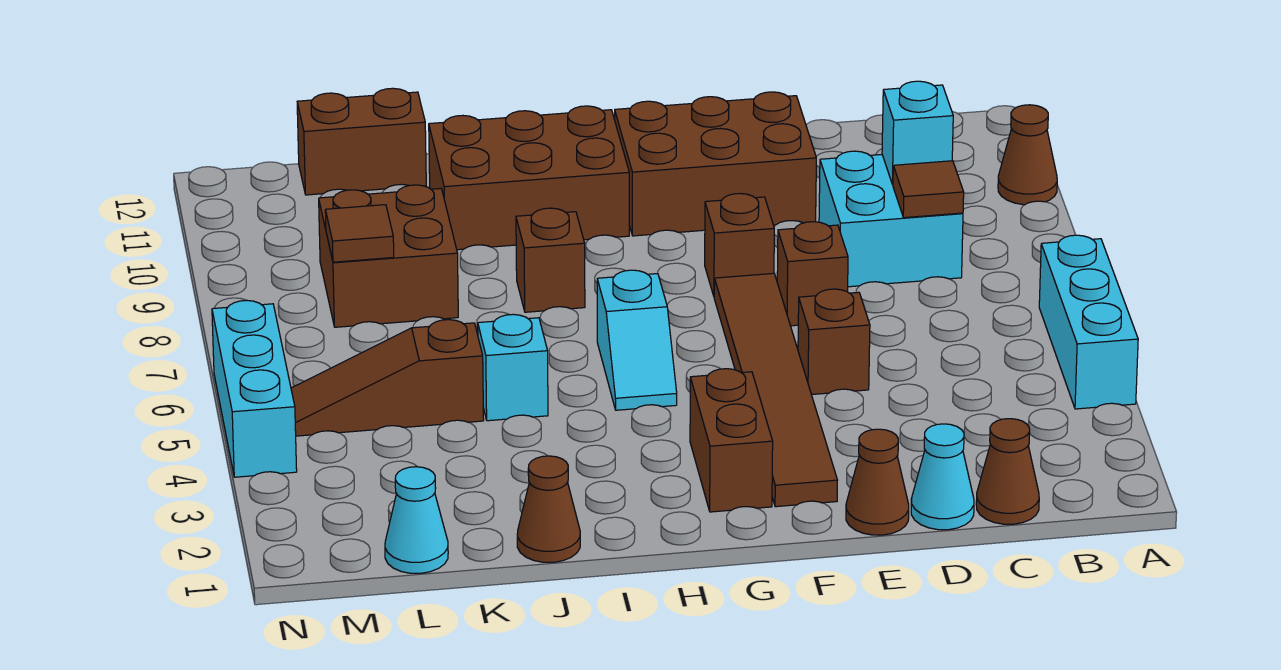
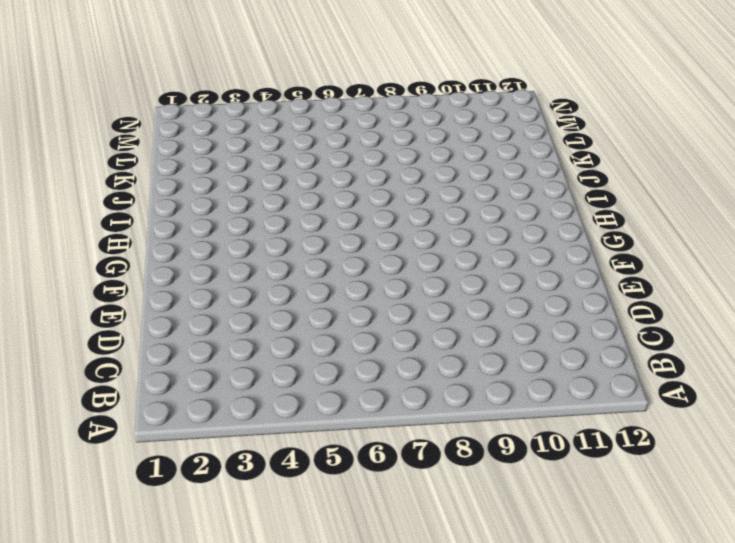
none -> cyan 1x3 brick [1039,235,1138,409]
none -> brown 1x1 cone [998,105,1057,205]
none -> brown 1x1 cone [976,419,1039,524]

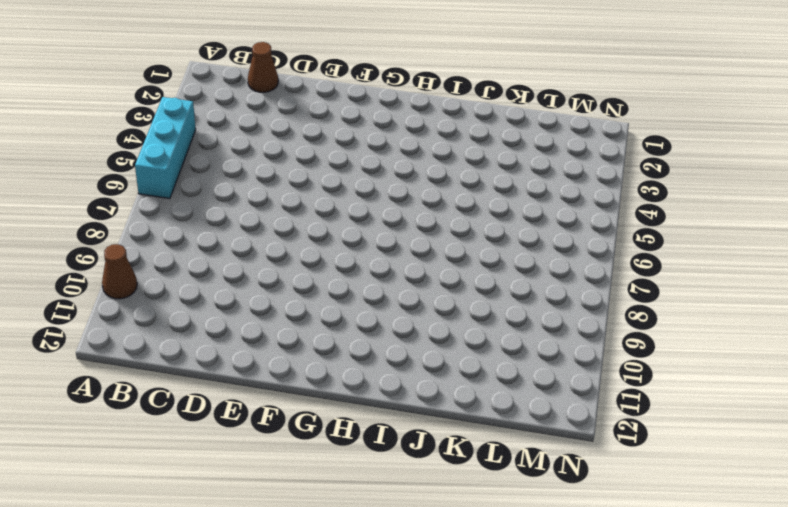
none -> cyan 2x2 brick [819,151,963,287]
none -> cyan 1x1 cone [911,424,974,530]
none -> brown 1x1 cone [846,429,909,535]

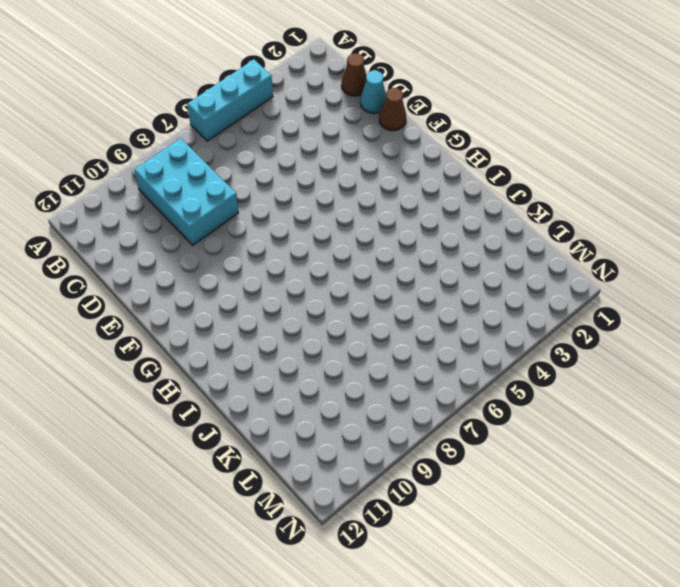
cyan 2x3 brick [134,138,239,245] -> cyan 2x2 brick [819,151,963,287]
none -> brown 1x1 cone [998,105,1057,205]
none -> brown 1x1 brick [798,289,870,395]
none -> brown 1x1 brick [777,222,848,326]

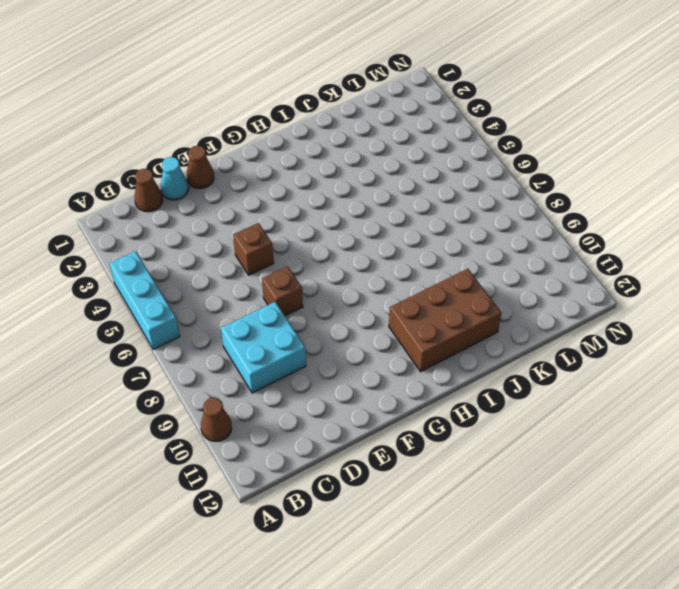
none -> brown 2x3 brick [615,92,816,236]
none -> brown 1x6 tile [714,273,837,507]
none -> brown 1x1 brick [705,194,774,296]

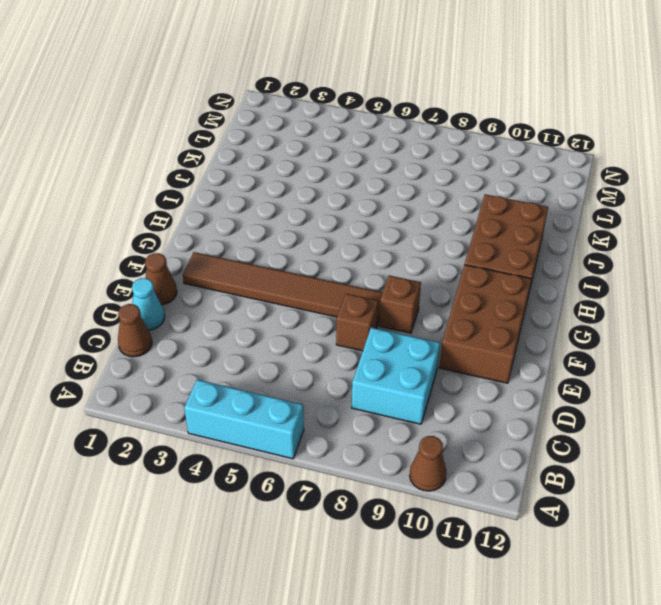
none -> brown 1x1 brick [798,289,870,395]
none -> brown 1x2 brick [690,369,773,512]
none -> cyan 1x2 slope [597,270,677,410]

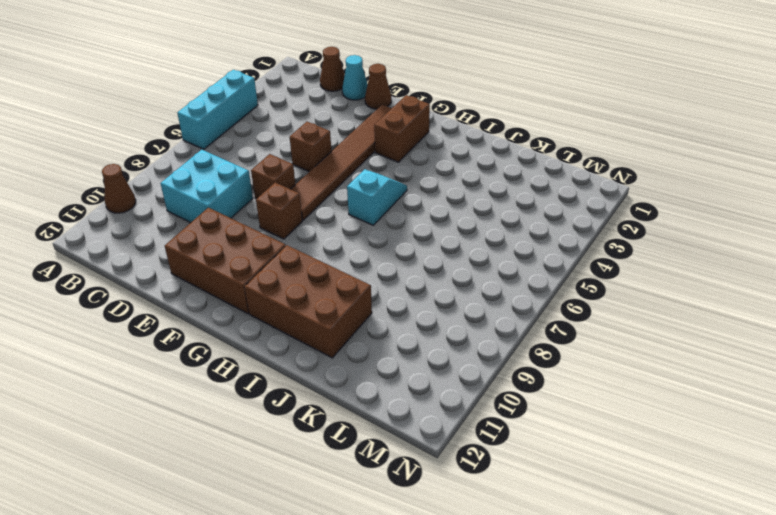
none -> brown 1x1 brick [516,208,585,312]
none -> brown 1x1 cone [517,456,580,562]
none -> cyan 1x1 brick [478,314,548,421]

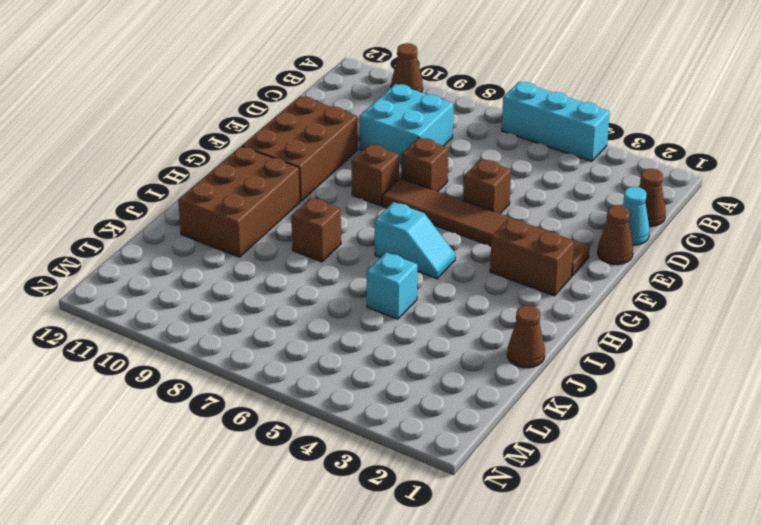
none -> brown 1x3 slope [291,320,484,436]
none -> brown 2x2 brick [319,185,458,327]
none -> brown 1x2 brick [297,88,426,195]

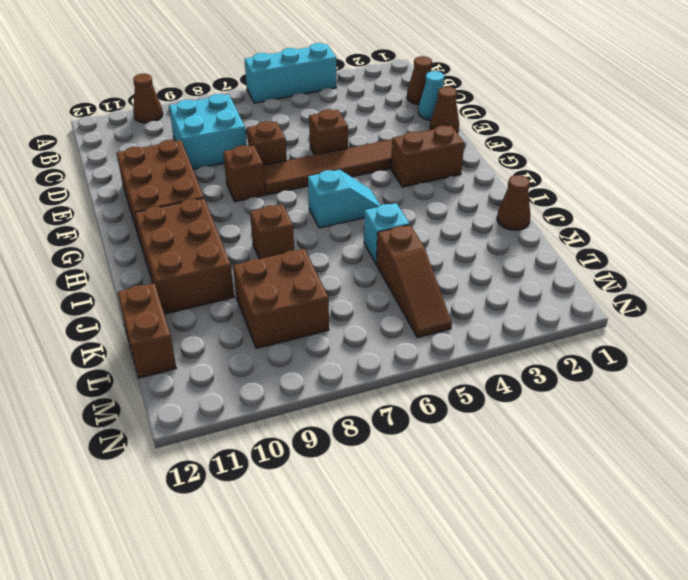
none -> cyan 1x1 cone [385,467,448,573]
none -> cyan 1x3 brick [212,300,297,477]
none -> brown 1x1 tile [893,161,964,218]

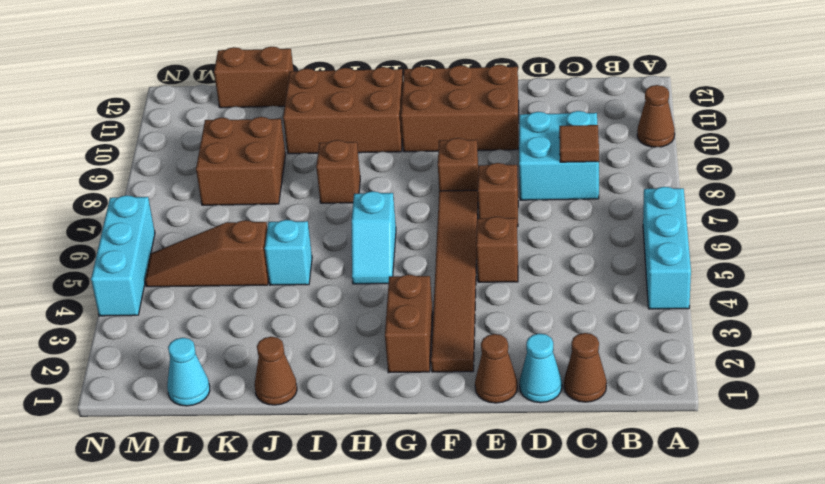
none -> cyan 1x1 brick [882,81,953,184]
none -> brown 1x1 tile [325,205,394,262]

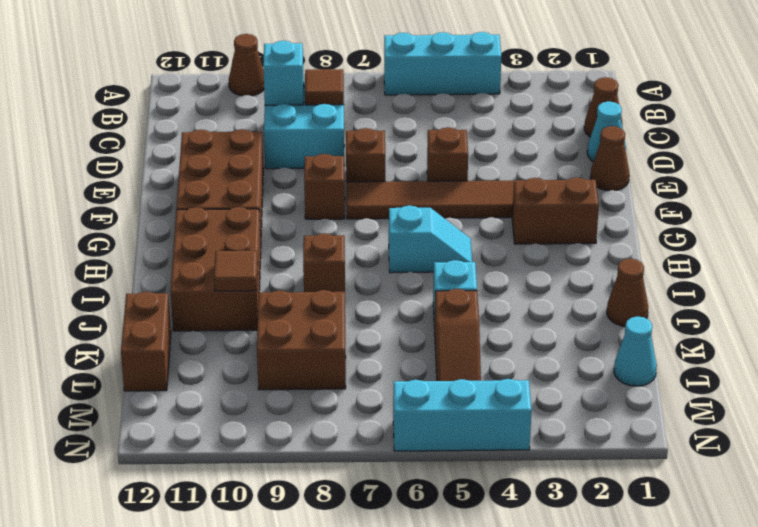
brown 1x1 tile [214,251,258,291] -> brown 1x1 tile moved to [325,205,394,262]

